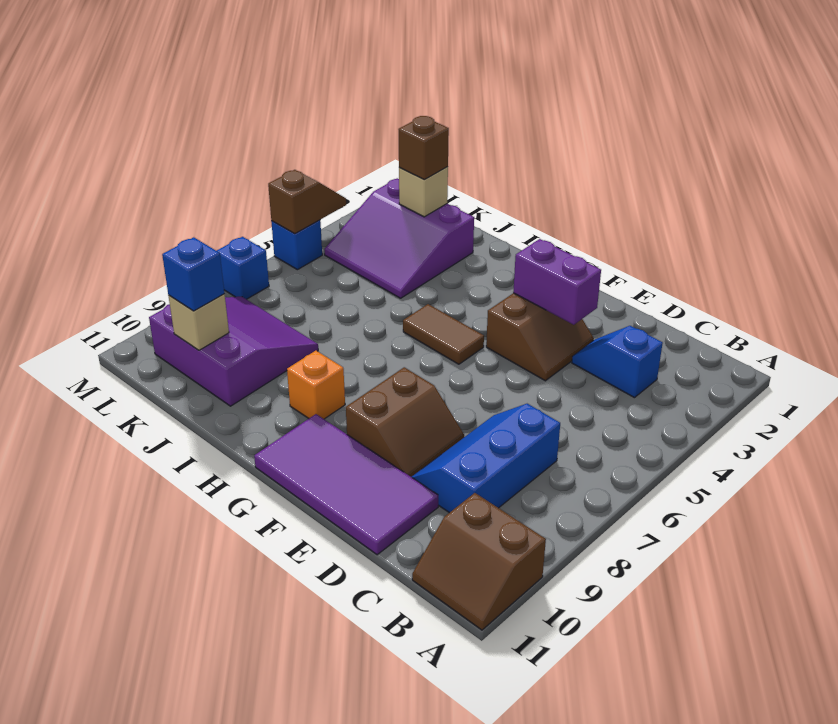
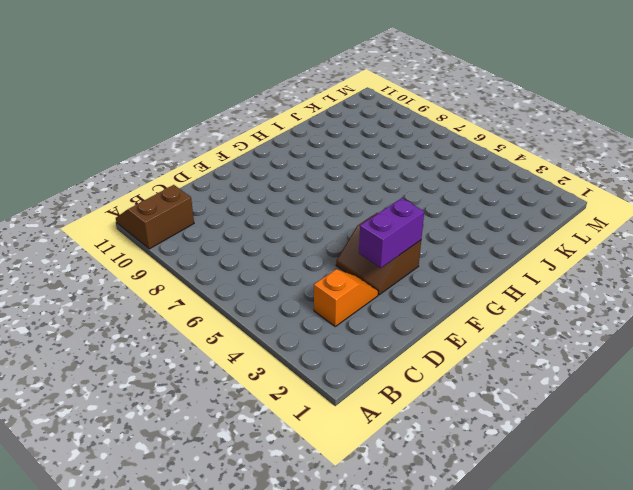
orange 1x2 slope [314,269,378,326] -> blue 1x2 slope [572,326,663,398]
none -> blue 2x3 slope [412,404,560,513]
none -> purple 2x4 tile [254,414,438,555]
none -> brown 2x2 slope [346,367,464,477]

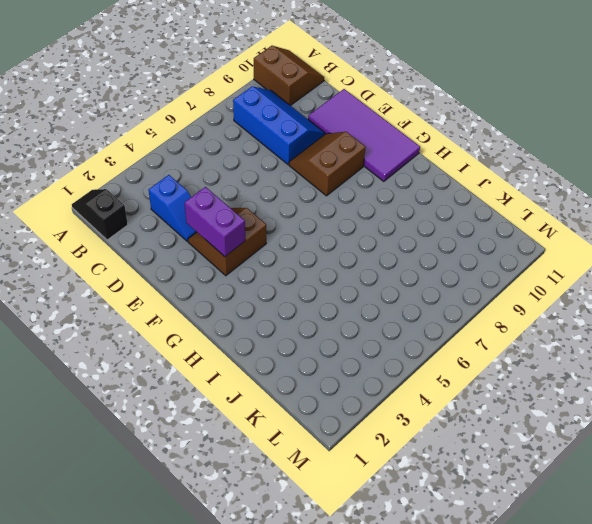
black 1x2 slope [72,189,128,240] -> none
blue 2x3 slope [233,86,325,164] -> blue 2x3 slope turned to [412,404,560,513]
none -> brown 1x2 tile [403,304,484,364]
none -> orange 1x1 brick [287,351,345,419]
none -> purple 3x3 slope [324,178,474,298]

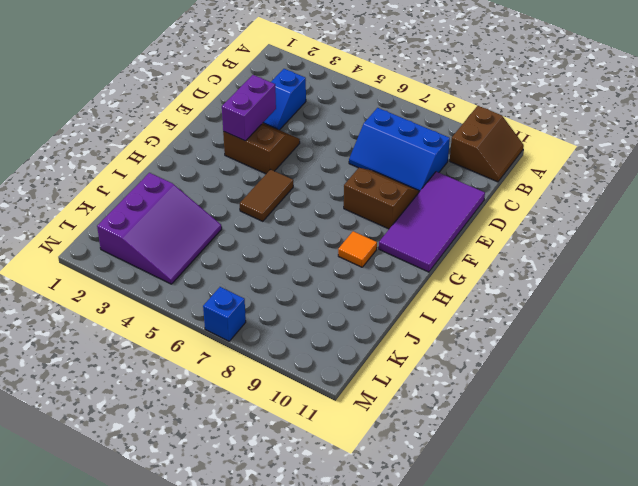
orange 1x1 tile [338,231,377,267] -> orange 1x1 brick [287,351,345,419]
none -> purple 3x3 slope [149,297,318,406]
none -> blue 1x1 brick [271,220,322,270]
none -> tan 1x1 brick [399,167,448,217]

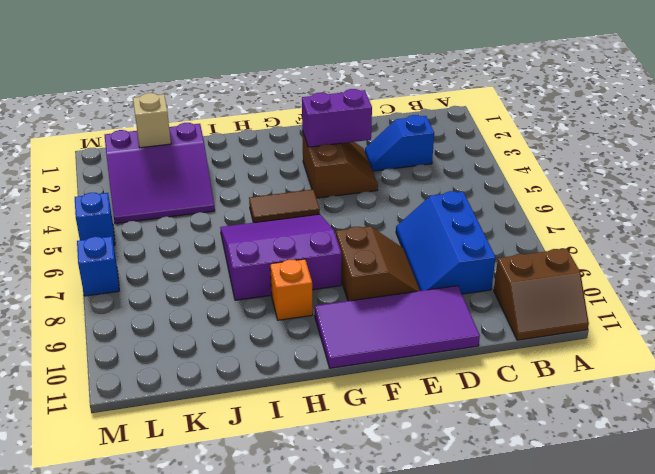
purple 3x3 slope [220,214,342,300] -> purple 3x3 slope moved to [149,297,318,406]
none -> tan 1x1 brick [168,294,229,350]
none -> brown 1x2 slope [268,170,346,234]
none -> brown 1x1 brick [399,116,449,179]

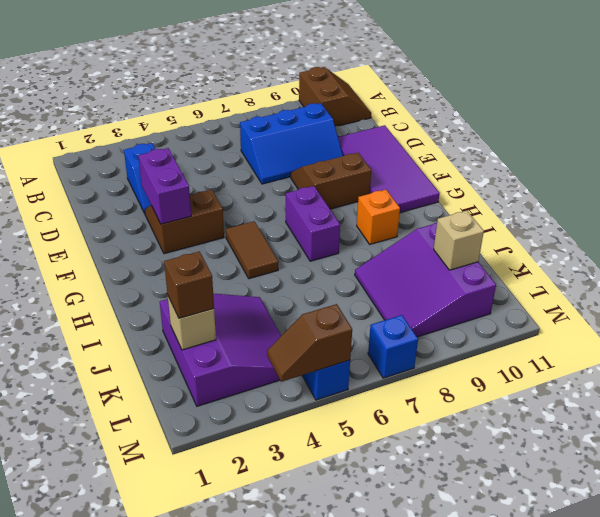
purple 1x2 brick [286,186,340,261] -> none
none -> blue 1x1 brick [162,237,224,311]

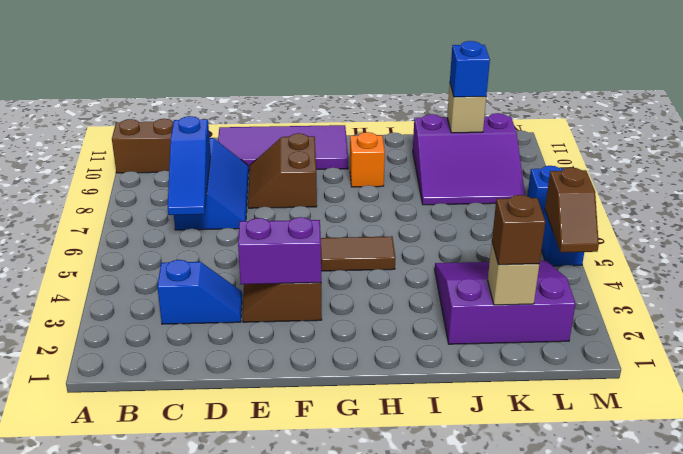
blue 1x3 slope [168,116,211,215] -> none

